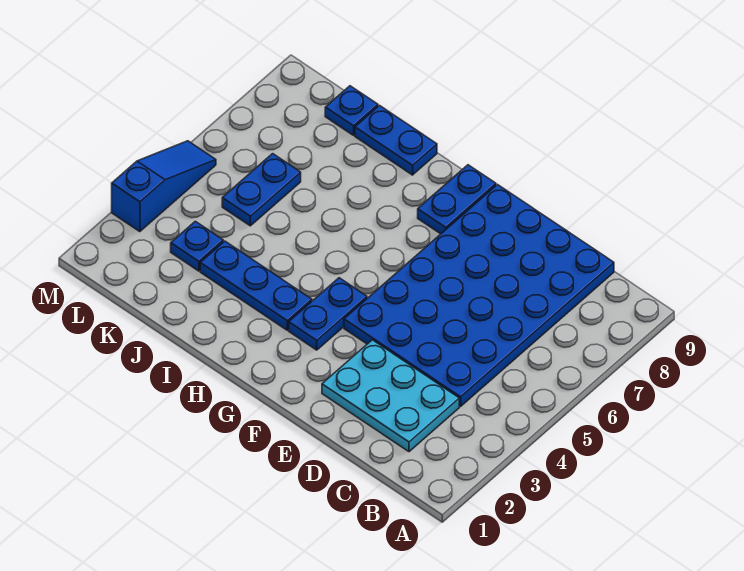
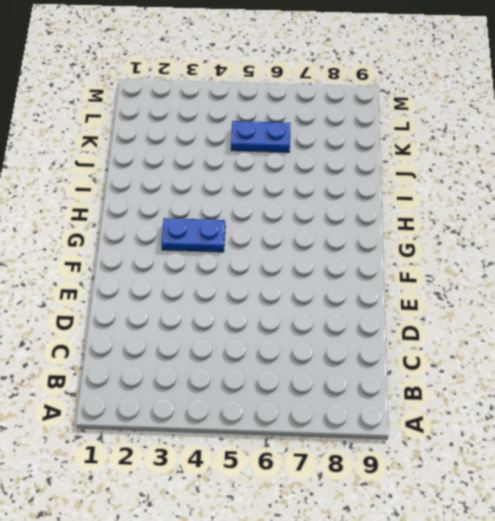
none -> cyan 2x3 plate [322,340,459,452]
none -> blue 4x6 plate [344,185,614,406]

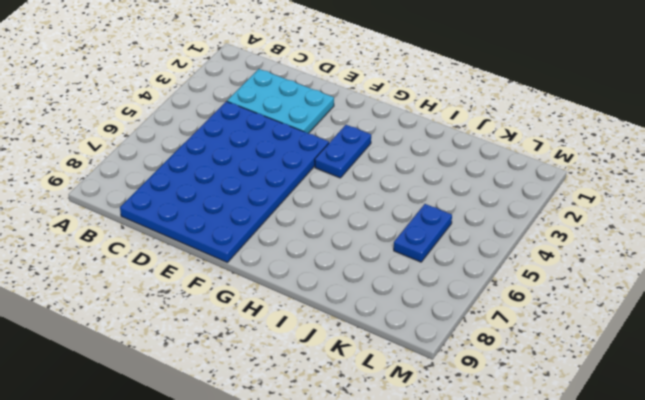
none -> blue 1x2 plate [418,165,496,234]
none -> blue 1x3 plate [200,241,312,330]

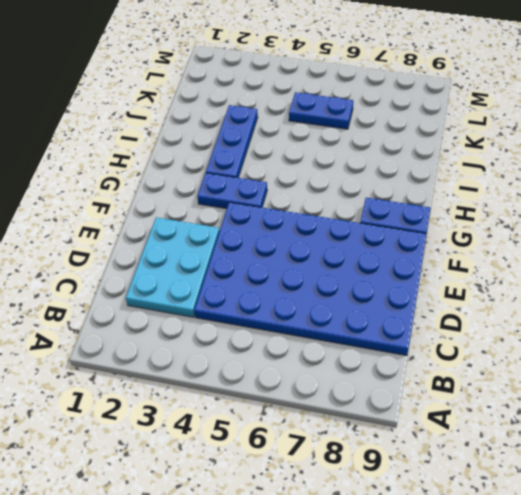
none -> blue 1x2 plate [355,106,437,175]
none -> blue 1x1 plate [171,221,223,271]

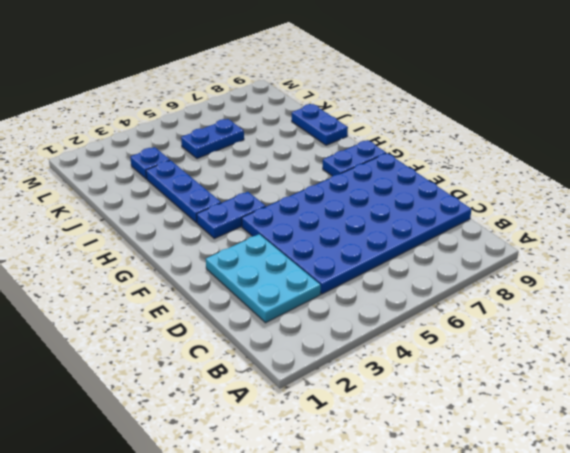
none -> blue 1x1 plate [325,86,378,135]
none -> blue 1x3 slope [112,141,216,232]

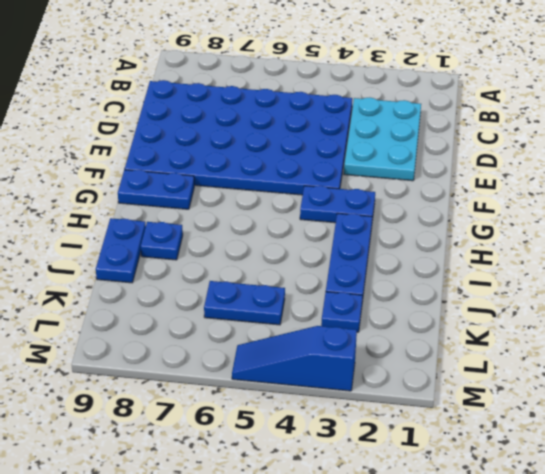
blue 1x1 plate [141,222,183,260] -> blue 1x1 plate moved to [325,86,378,135]

